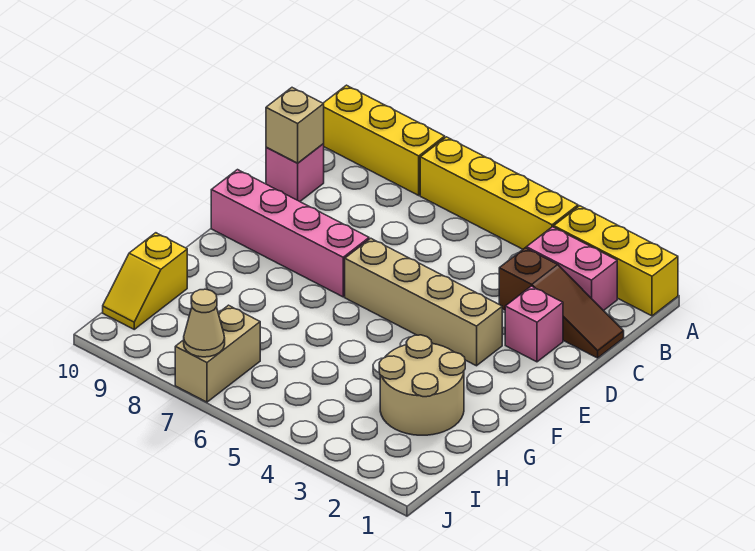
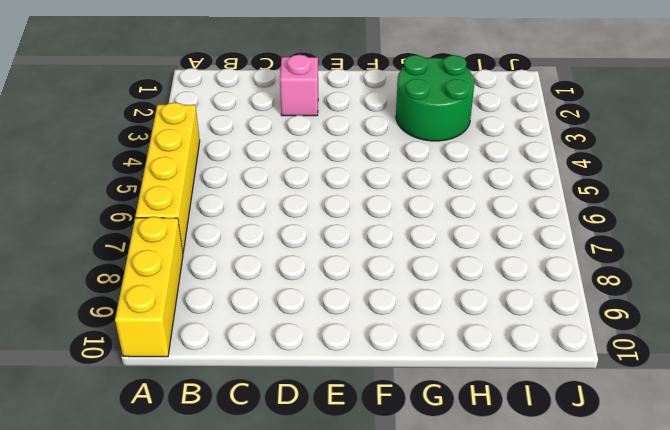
green 2x2 round brick [396,55,474,141] -> tan 2x2 round brick [379,335,465,435]
none -> yellow 1x3 brick [554,206,678,316]
none -> pink 1x2 brick [526,227,617,311]
none -> brown 1x3 slope [499,248,624,358]

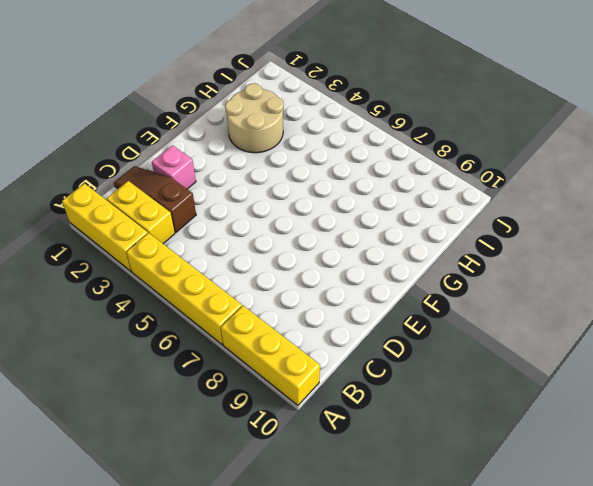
yellow 1x2 brick [107,181,175,244] -> pink 1x2 brick [526,227,617,311]
none -> pink 1x1 brick [266,144,324,201]
none -> tan 1x4 brick [345,238,502,366]
none -> pink 1x4 brick [211,170,369,297]

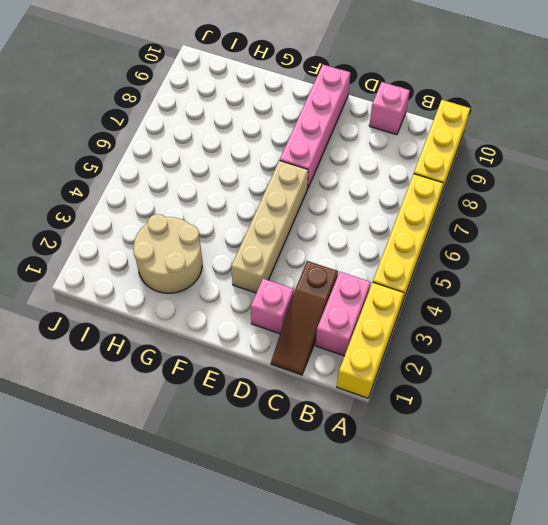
none -> yellow 1x2 slope [103,233,187,329]
none -> tan 1x2 brick [175,305,260,402]
none -> tan 1x1 brick [266,88,324,163]

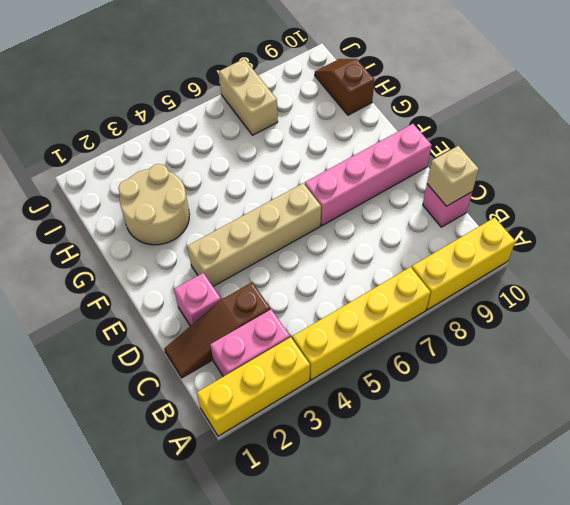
brown 1x2 slope [315,59,374,115] -> yellow 1x2 slope [103,233,187,329]
none -> tan 1x1 cone [184,289,225,357]

